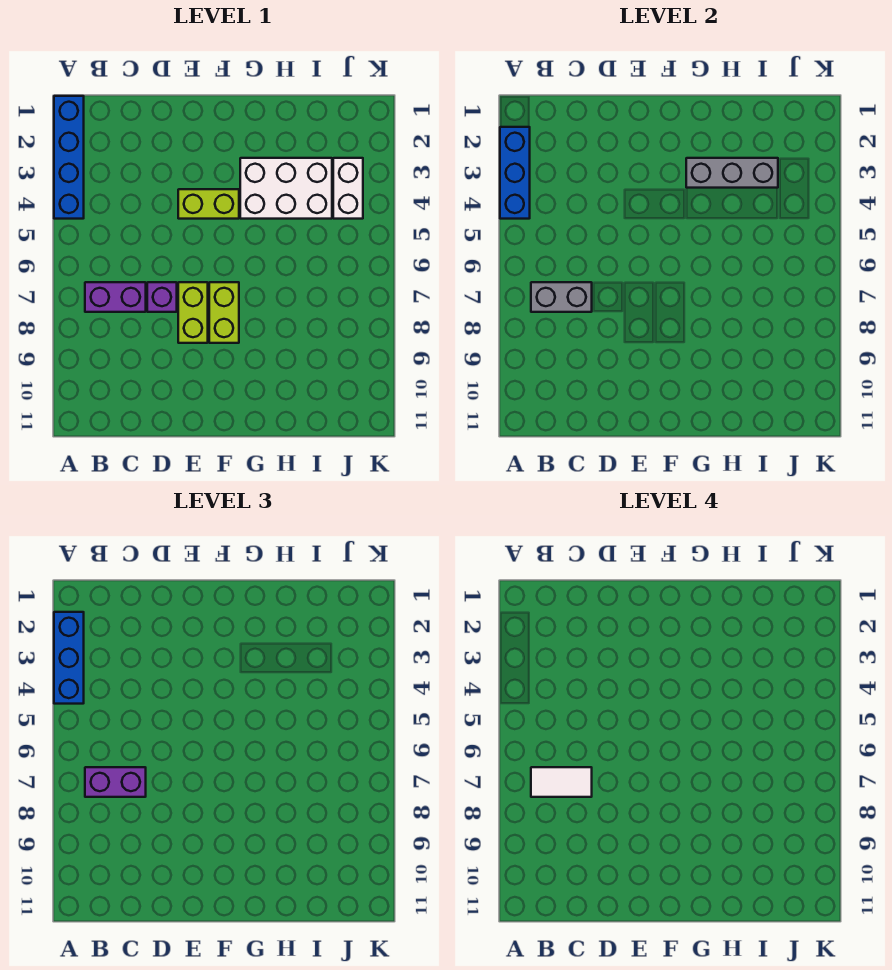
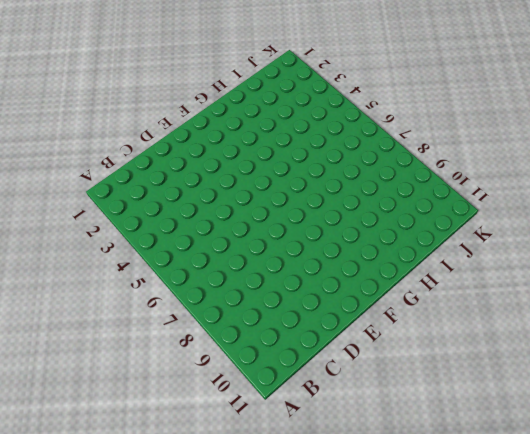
none -> blue 1x4 brick [54,96,84,219]
none -> purple 1x2 brick [85,282,146,312]
none -> purple 1x1 brick [147,282,177,312]

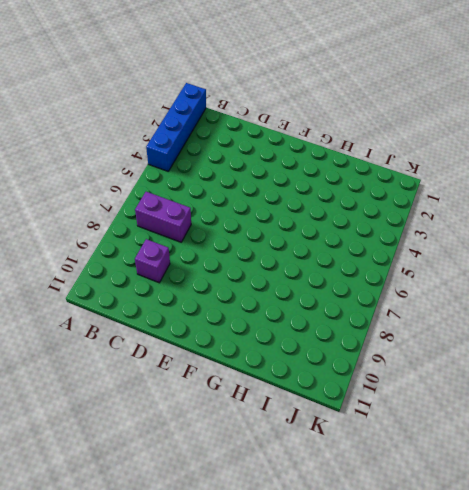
purple 1x1 brick [135,239,170,283] -> purple 1x1 brick moved to [147,282,177,312]
none -> lime 1x2 brick [178,189,239,219]
none -> lime 1x2 brick [178,282,208,343]
none -> lime 1x2 brick [209,282,239,343]

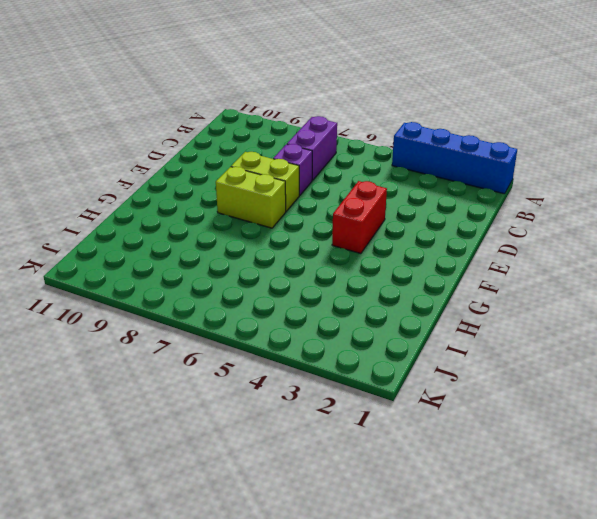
red 1x2 brick [332,181,387,254] -> lime 1x2 brick [178,189,239,219]
none -> white 2x3 brick [240,158,332,219]
none -> white 1x2 brick [333,158,363,219]
none -> blue 1x3 brick [500,127,530,219]

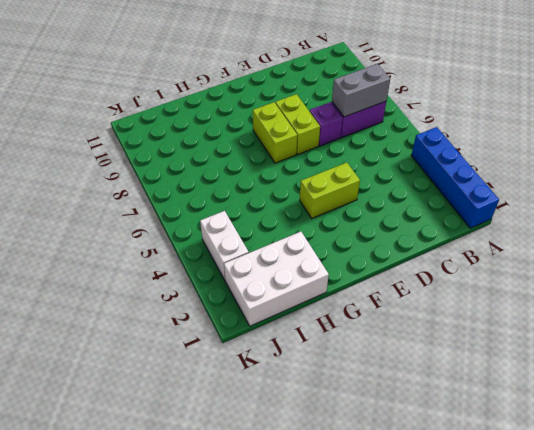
white 2x3 brick [224,232,329,326] -> white 2x3 brick moved to [240,158,332,219]
none -> blue 1x3 brick [500,127,530,219]
none -> grey 1x3 brick [686,158,778,188]
none -> blue 1x3 brick [54,612,84,704]

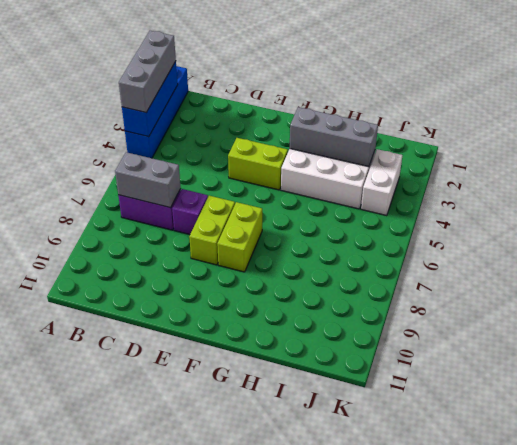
grey 1x3 brick [119,31,176,113] -> blue 1x3 brick [54,612,84,704]
none -> purple 1x2 brick [85,767,146,797]
none -> white 1x2 tile [531,767,592,797]

